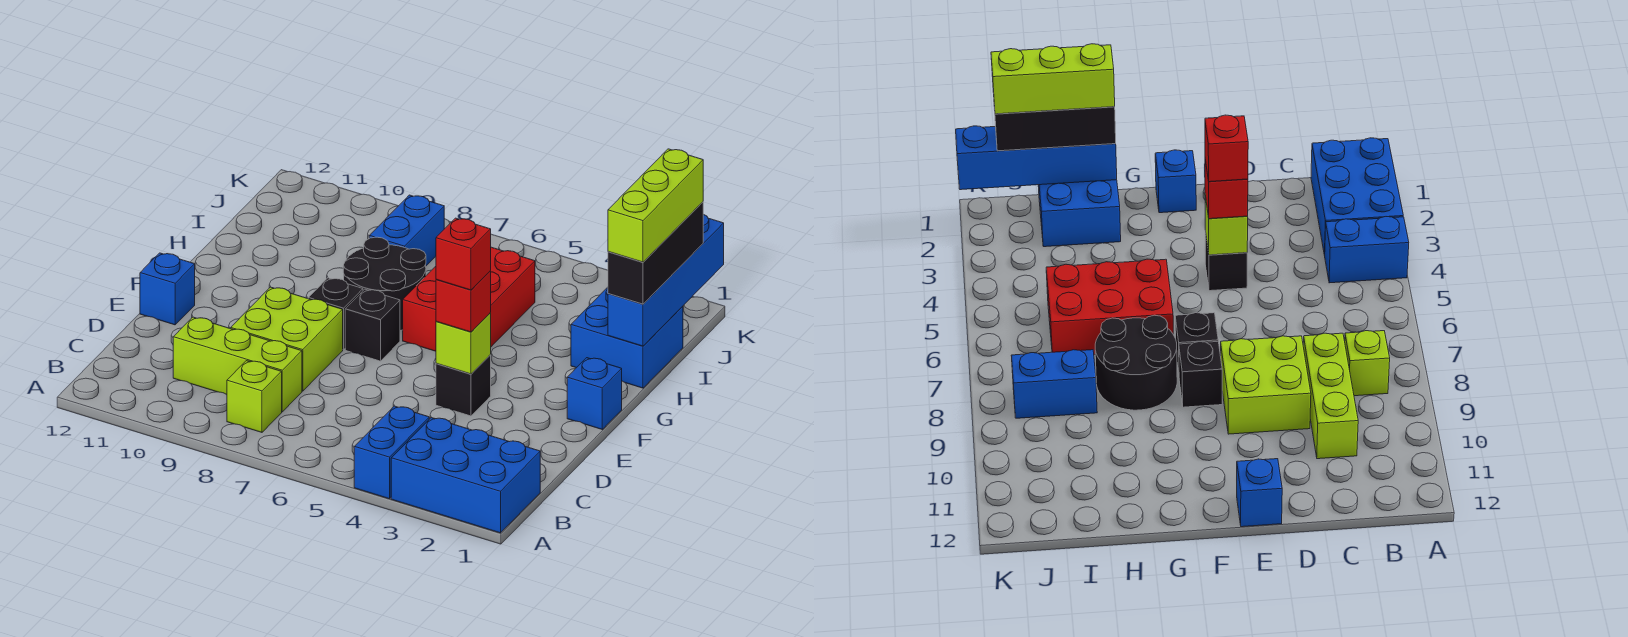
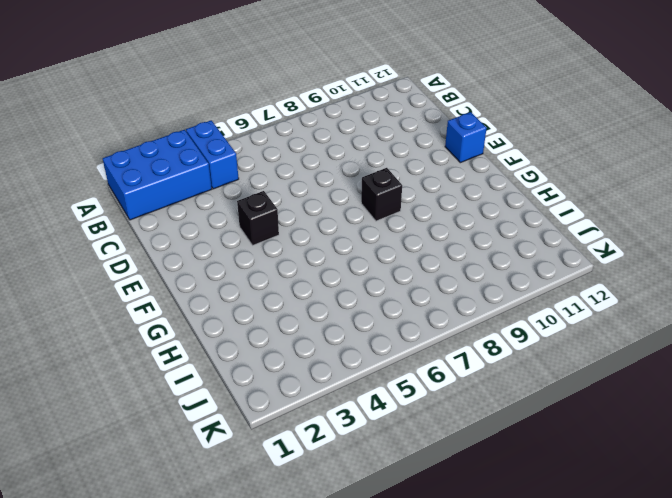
none -> lime 1x1 brick [227,361,282,432]
none -> lime 1x3 brick [173,317,302,412]
none -> lime 2x2 brick [231,287,343,391]

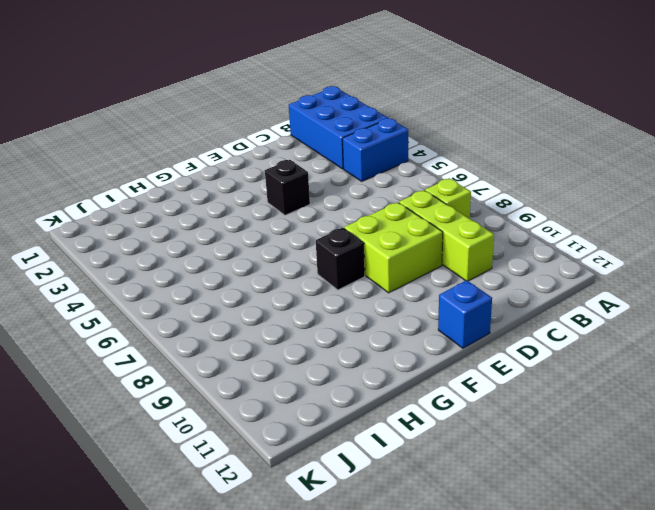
none -> blue 1x1 brick [567,358,622,429]
none -> black 1x1 brick [345,289,400,361]
none -> red 2x3 brick [403,247,535,351]

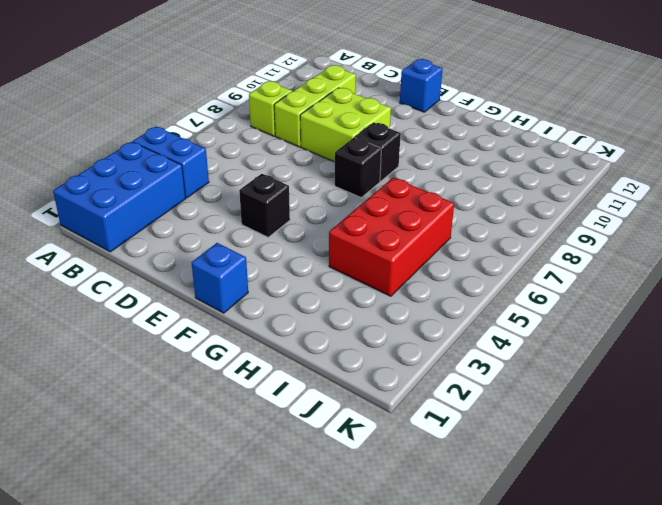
red 2x3 brick [329,178,454,296] -> red 2x3 brick turned to [403,247,535,351]
none -> black 2x2 round brick [343,237,426,331]
none -> blue 2x2 brick [571,287,683,388]
none -> blue 1x2 brick [369,195,444,266]

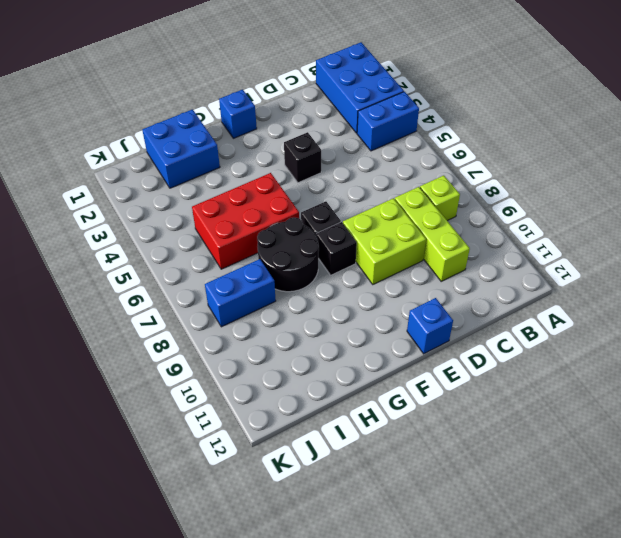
none -> lime 1x1 brick [436,313,491,374]
none -> blue 1x4 brick [608,214,724,346]
none -> red 1x1 brick [436,271,491,332]

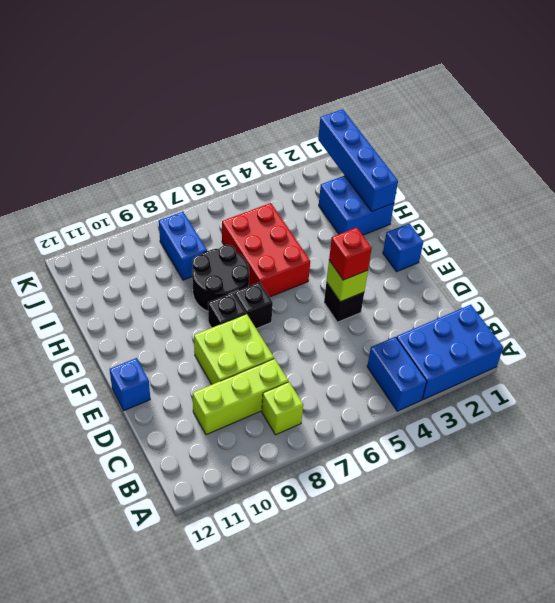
none -> black 1x3 brick [608,202,703,304]
none -> red 1x1 brick [436,218,491,290]
none -> lime 1x3 brick [608,149,703,262]

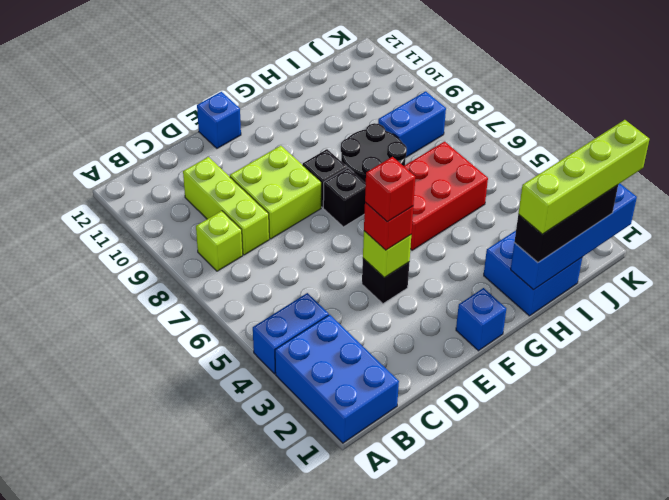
lime 1x4 brick [518,120,649,234] -> lime 1x3 brick [608,149,703,262]

